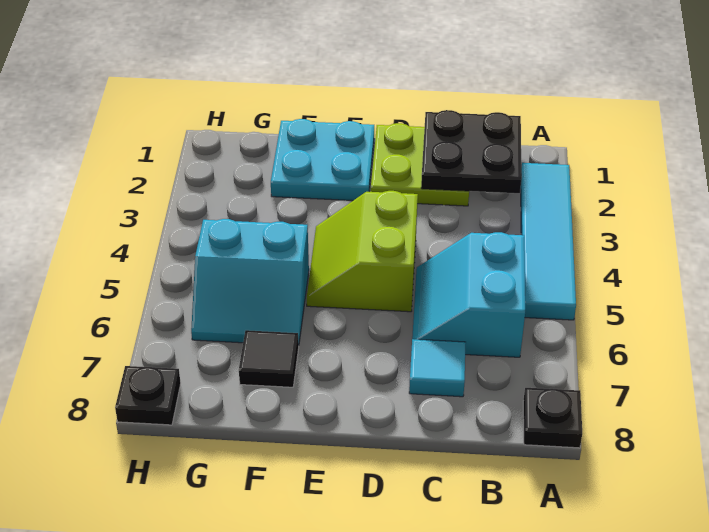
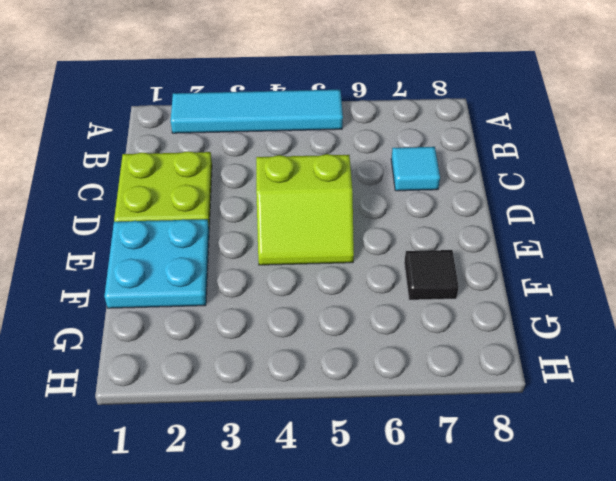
none -> black 1x1 plate [523,388,582,448]
none -> cyan 2x2 slope [412,232,525,357]

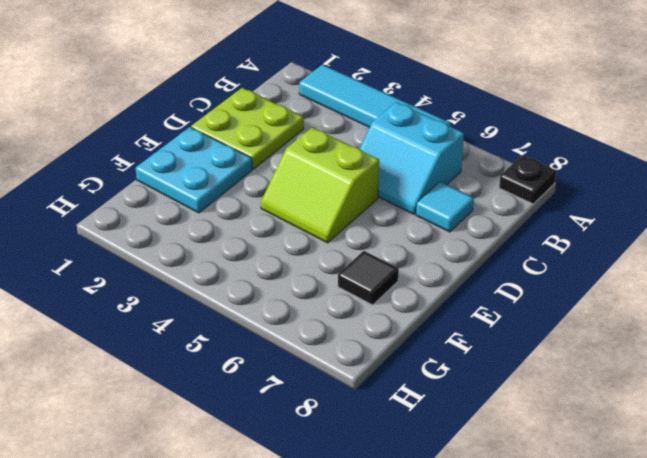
none -> cyan 2x2 slope [191,219,309,343]
none -> black 1x1 plate [115,366,181,425]

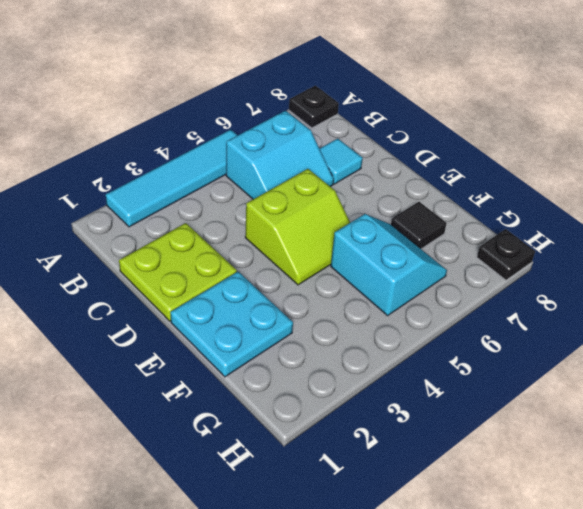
none -> black 2x2 plate [421,110,522,193]

